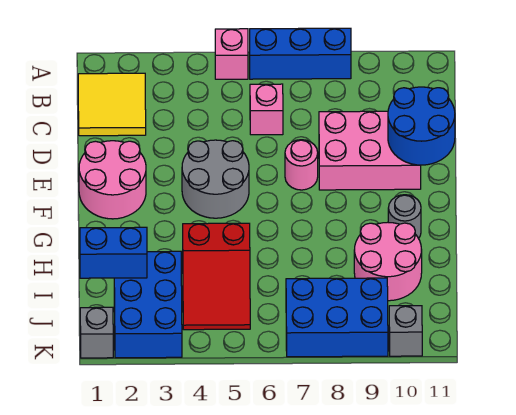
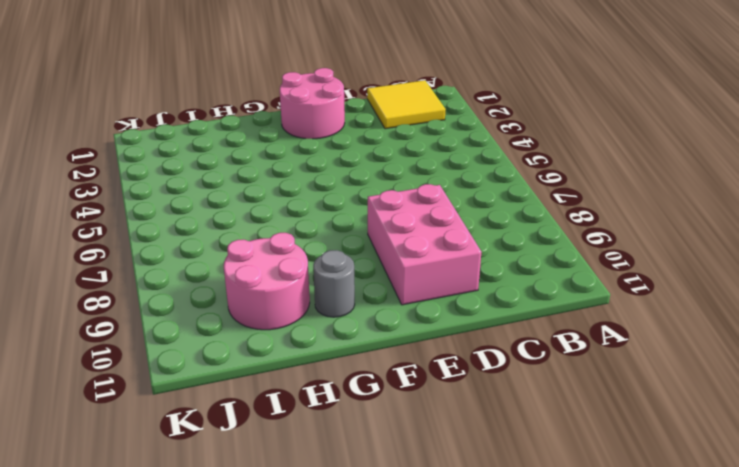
none -> pink 1x1 brick [215,29,248,79]
none -> blue 1x3 brick [250,28,351,79]
none -> pink 1x1 brick [250,84,283,135]

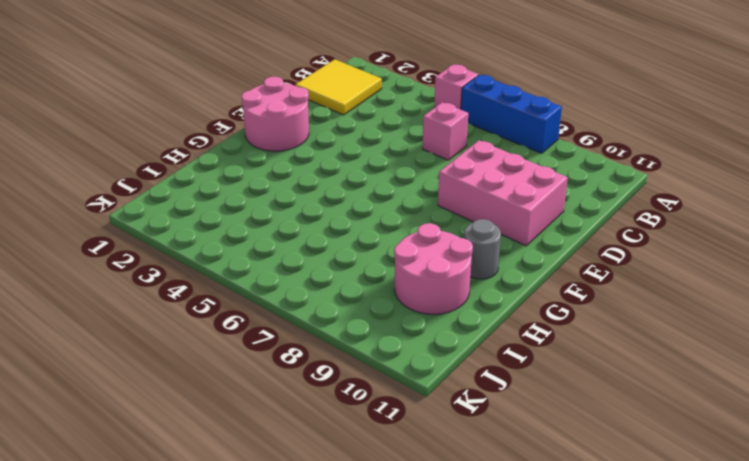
none -> grey 2x2 round brick [182,140,249,218]
none -> pink 1x1 round brick [285,140,318,190]
none -> red 2x3 slope [183,223,250,330]

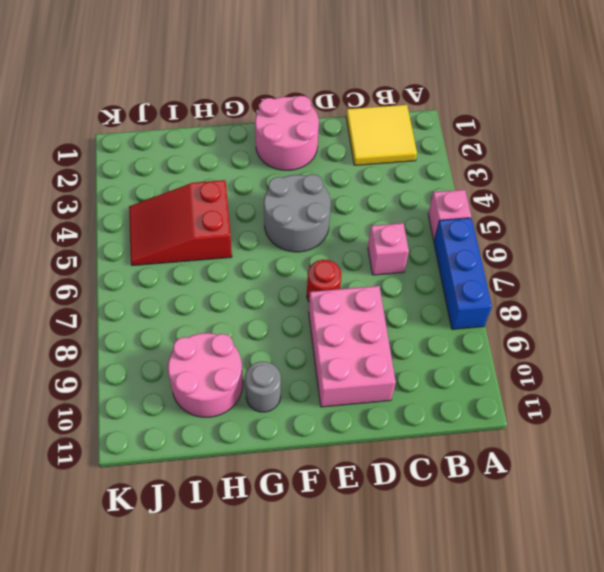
red 1x1 round brick [307,260,341,301] -> pink 1x1 round brick [285,140,318,190]
none -> blue 2x3 brick [114,251,182,358]
none -> blue 2x3 brick [286,278,388,357]
none -> grey 1x1 brick [80,307,113,358]

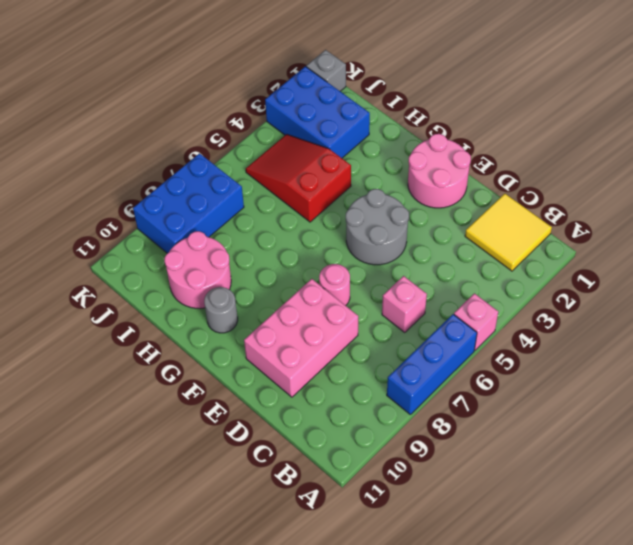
none -> grey 1x1 brick [389,306,422,356]
none -> blue 2x2 round brick [388,87,455,165]
none -> blue 1x2 brick [80,227,147,278]

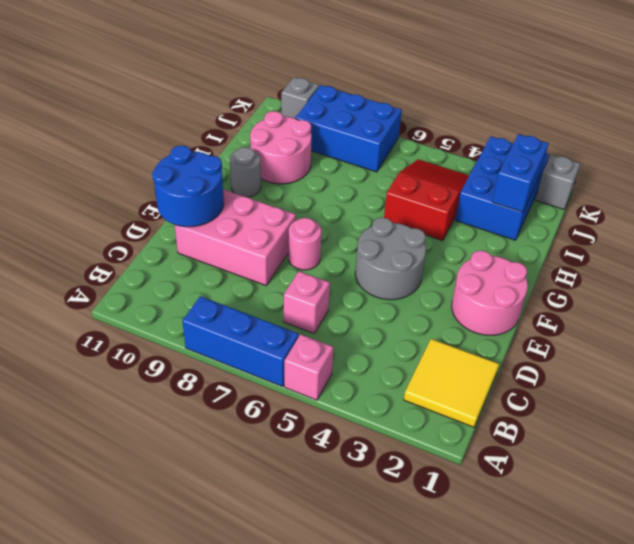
blue 1x2 brick [492,134,549,212] -> blue 1x2 brick turned to [80,227,147,278]

